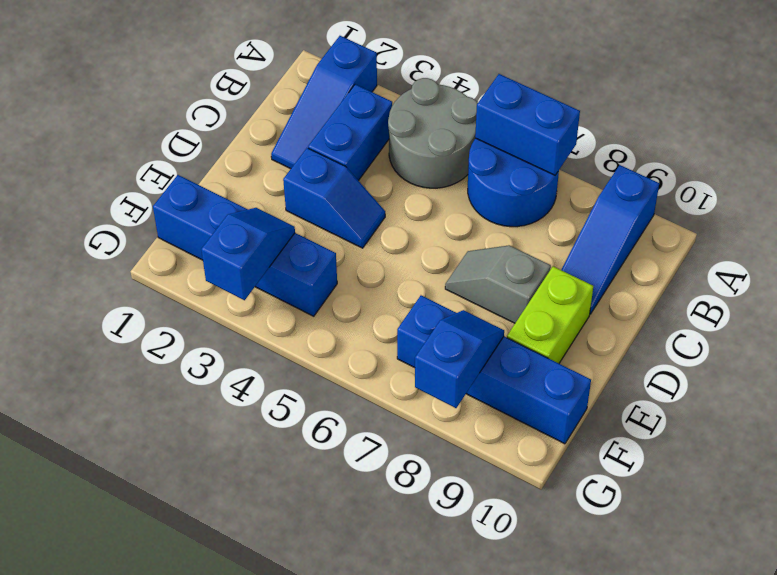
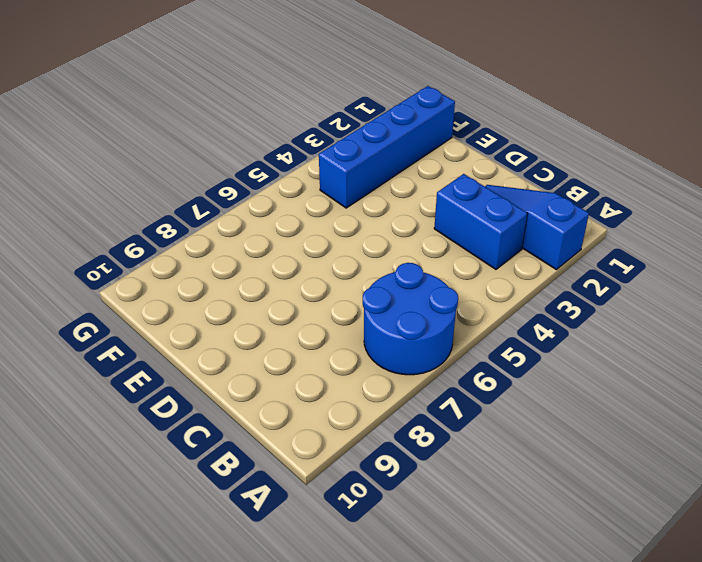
none -> grey 2x2 round brick [388,78,478,188]
none -> blue 1x3 slope [561,165,659,314]
none -> blue 1x2 slope [283,148,385,248]

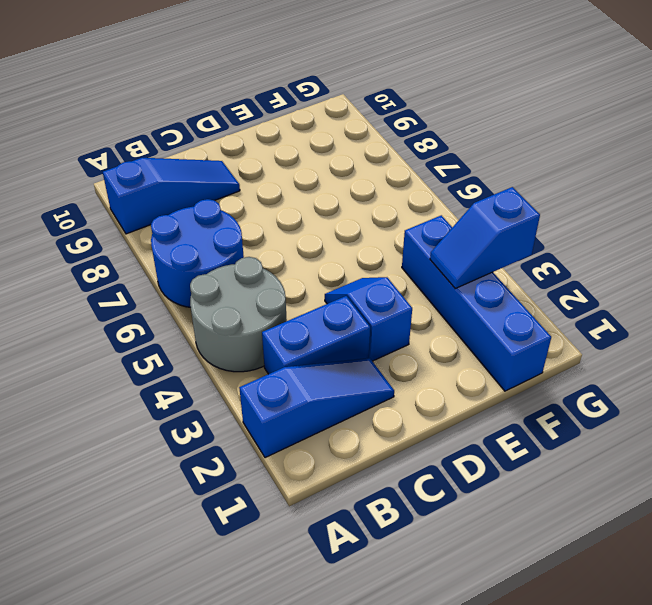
none -> grey 1x2 slope [445,245,551,323]
none -> lime 1x2 brick [507,266,593,363]
none -> blue 1x4 brick [397,295,591,444]

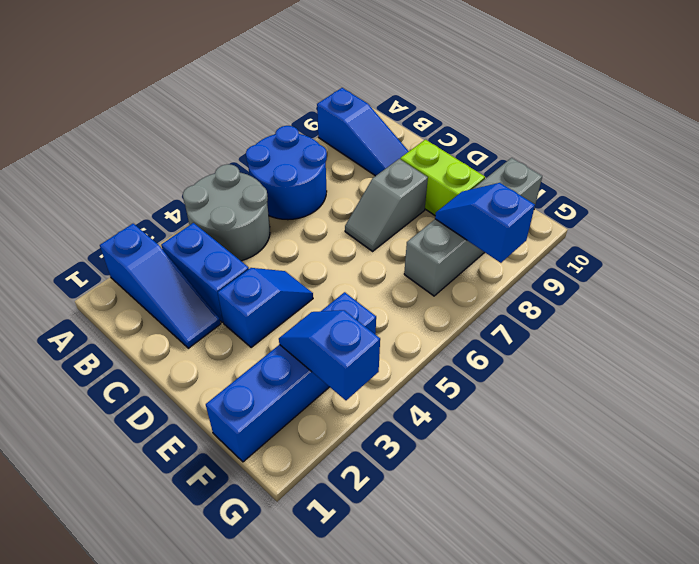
grey 1x4 brick [404,158,542,296] -> blue 1x4 brick [397,295,591,444]
none -> blue 1x2 brick [475,74,580,175]

